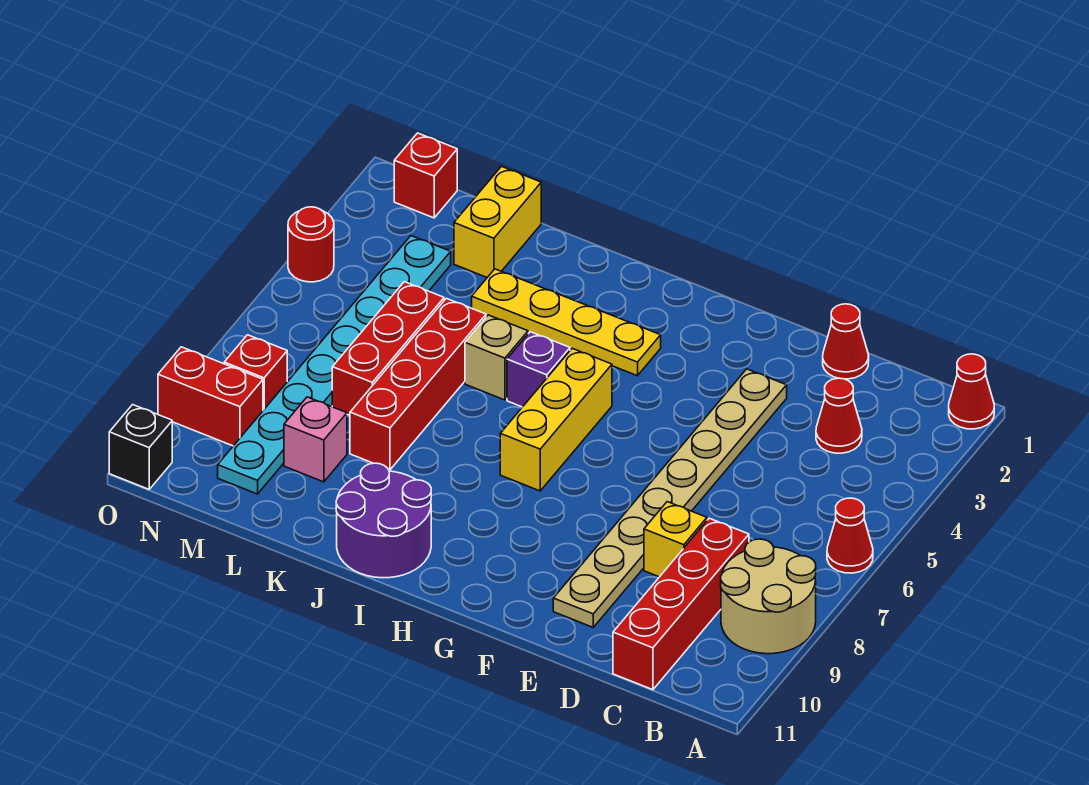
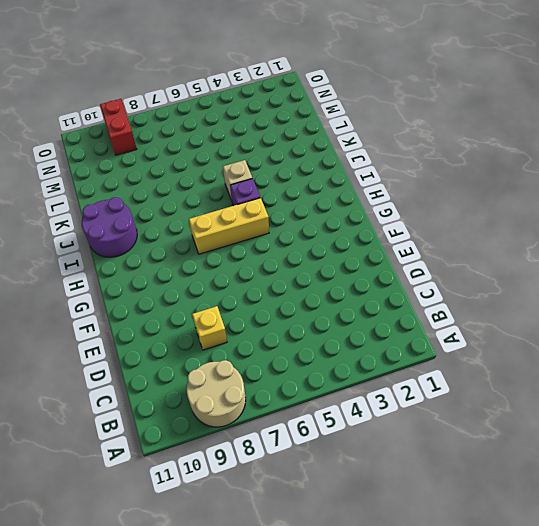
none -> red 1x1 cone [949,354,994,429]
none -> red 1x1 cone [827,498,873,573]
none -> red 1x1 cone [816,378,862,453]

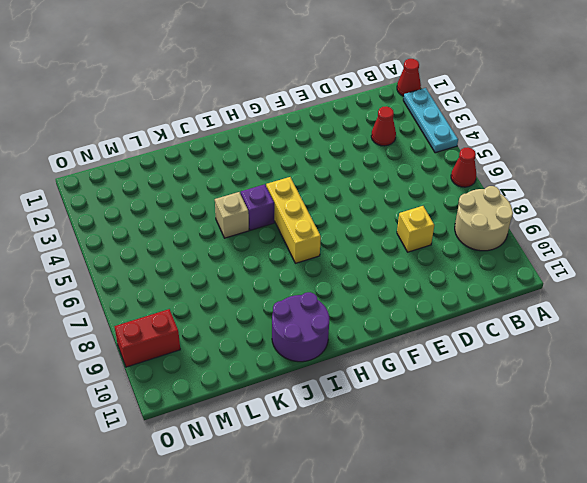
cyan 1x3 plate [403,88,458,153] -> none
none -> red 1x4 brick [613,518,749,690]
none -> red 1x1 cone [823,304,869,379]
none -> tan 1x8 plate [553,369,787,627]

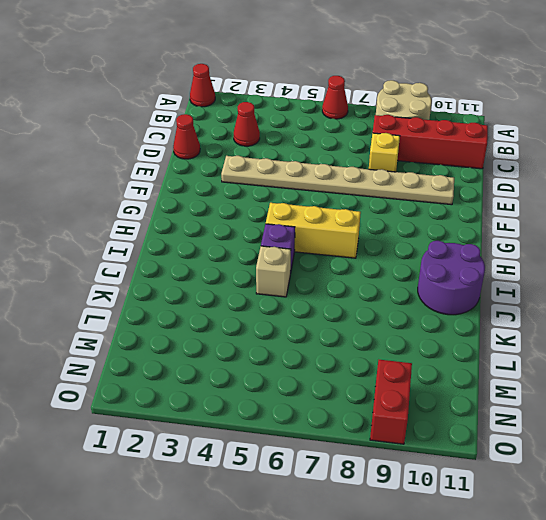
none -> yellow 1x4 plate [472,269,661,376]
none -> red 1x4 brick [350,298,486,470]
none -> yellow 1x2 brick [454,166,541,277]

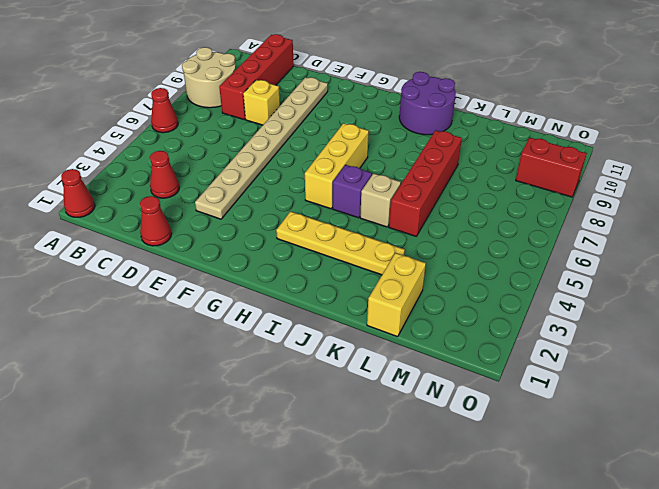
none -> red 1x3 brick [332,282,444,415]
none -> pink 1x1 brick [284,397,347,482]
none -> cyan 1x8 plate [218,236,451,494]

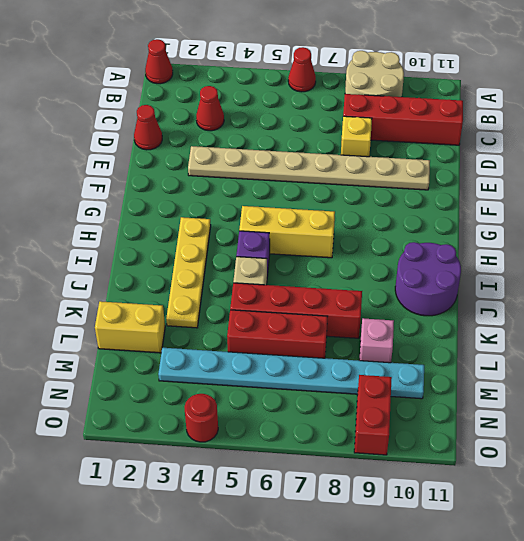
none -> red 1x1 brick [394,133,457,218]
none -> red 1x1 brick [224,335,287,410]
none -> black 1x1 brick [109,405,172,489]

